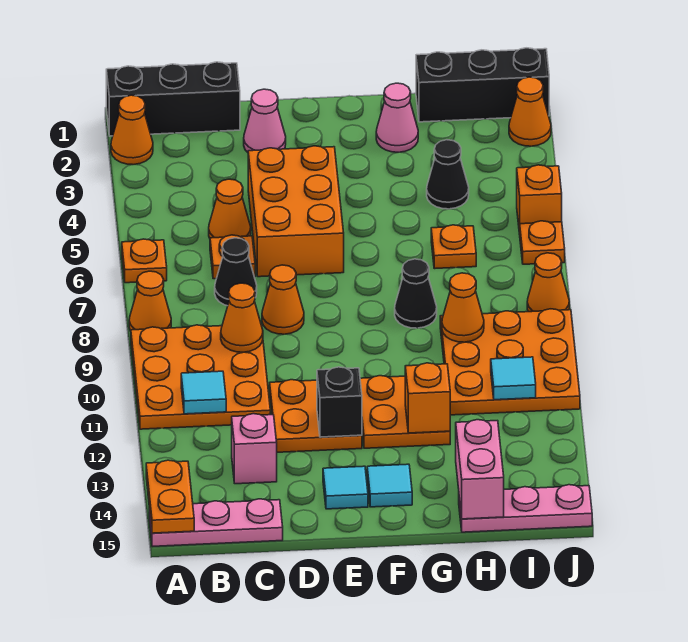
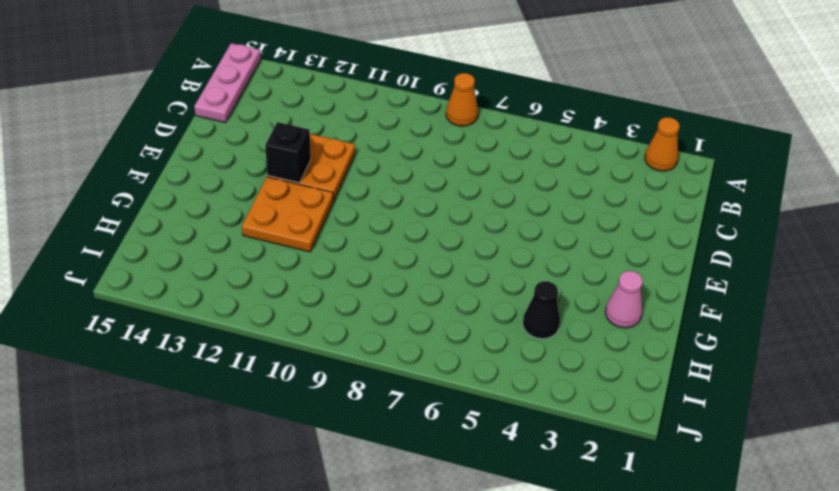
none -> black 1x3 brick [106,62,240,136]
none -> orange 1x1 plate [122,239,167,283]
none -> orange 3x3 plate [131,325,270,429]
none -> orange 1x1 cone [209,179,251,238]

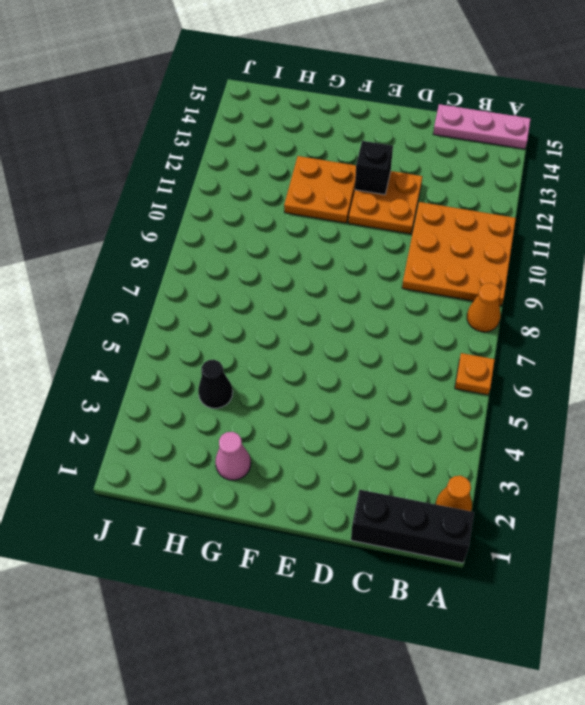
none -> orange 1x1 cone [209,179,251,238]
none -> orange 1x1 plate [210,235,255,279]
none -> black 1x1 cone [215,238,257,306]
none -> pink 1x1 brick [232,414,277,484]

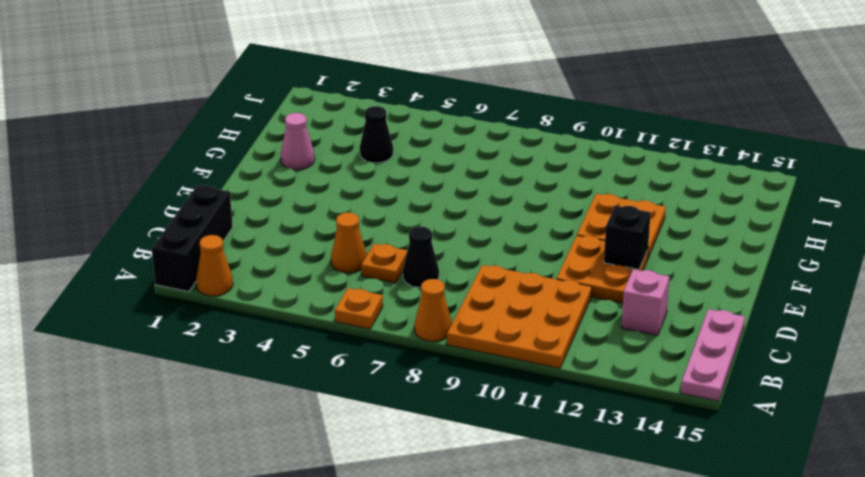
none -> pink 1x1 cone [244,89,286,152]
none -> orange 2x3 brick [248,146,344,277]
none -> orange 1x1 cone [262,265,304,334]
none -> cyan 1x1 tile [323,466,368,509]

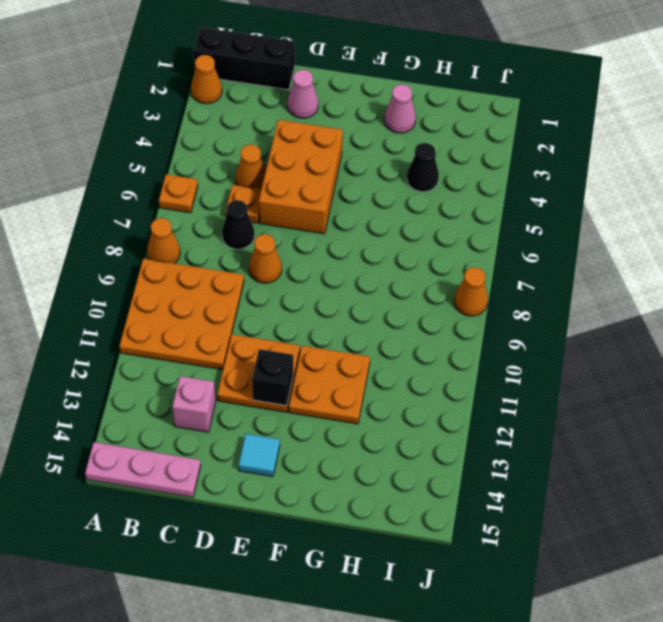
none -> cyan 1x1 tile [367,464,412,507]
none -> black 1x1 cone [395,259,437,328]
none -> black 1x3 brick [416,48,549,122]
none -> orange 1x1 plate [431,225,476,269]

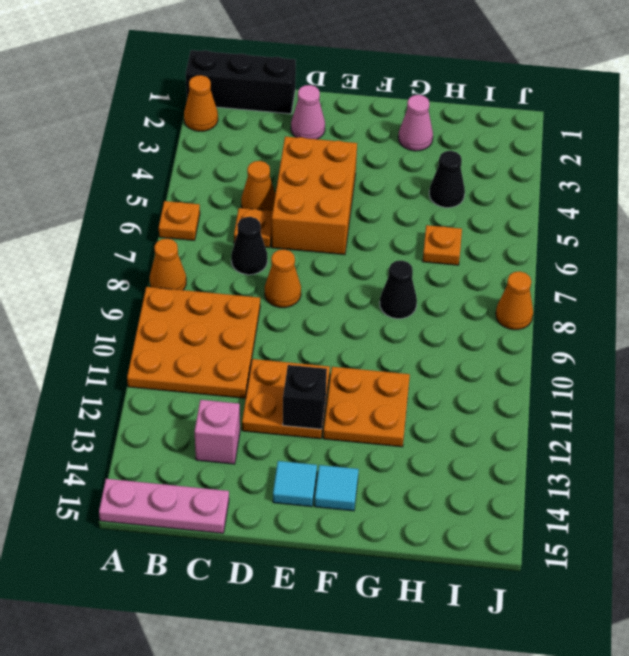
none -> black 1x3 brick [416,48,549,122]
none -> orange 3x3 plate [440,309,580,415]
none -> pink 1x3 plate [459,485,592,532]
none -> orange 1x1 cone [509,77,551,146]

